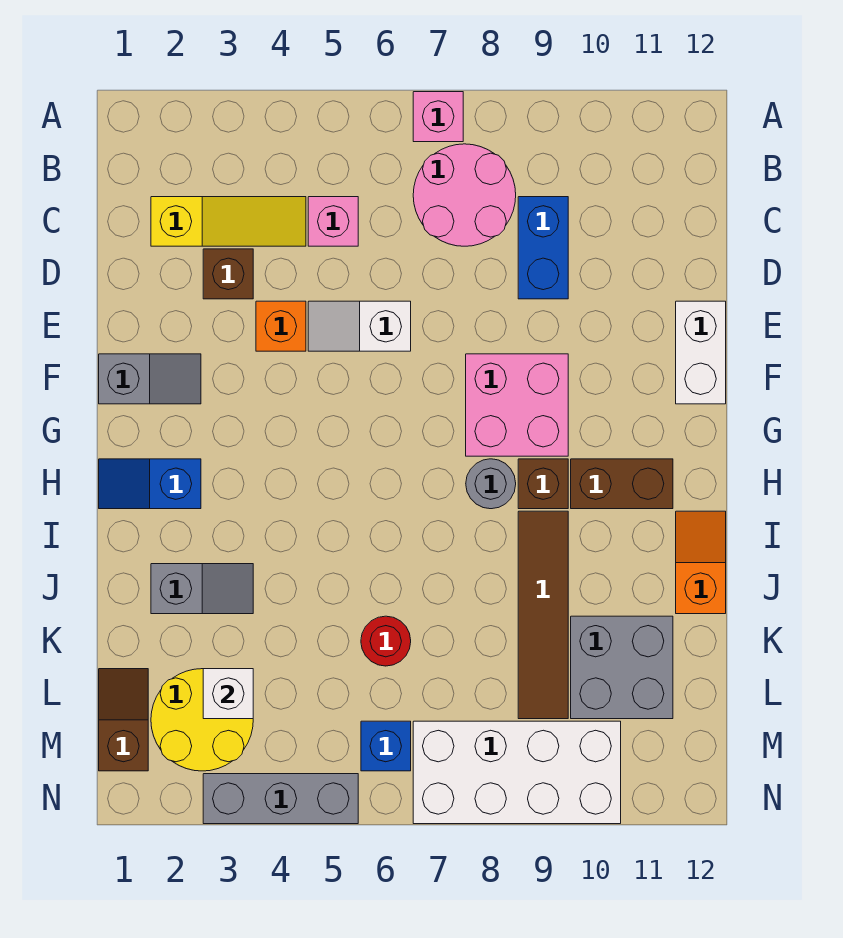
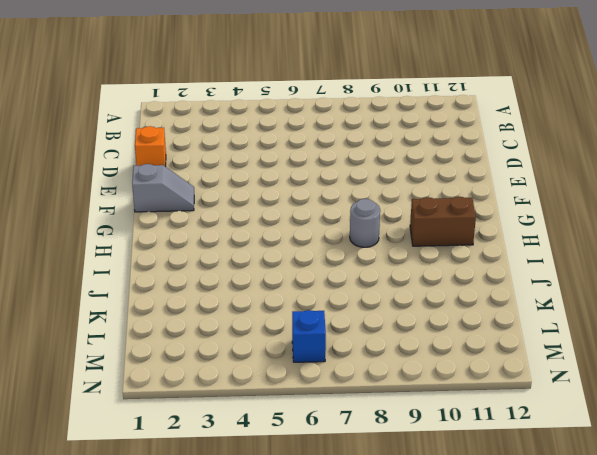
orange 1x1 brick [135,126,166,167] -> orange 1x1 brick moved to [256,301,306,351]
none -> pink 1x1 brick [413,92,463,142]
none -> pink 2x2 round brick [413,144,516,246]
none -> yellow 1x3 slope [151,197,306,246]

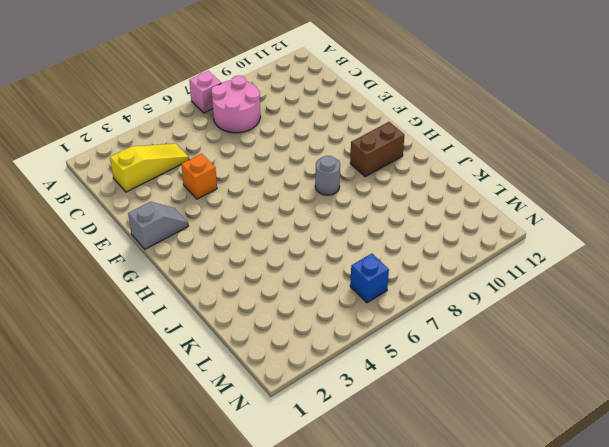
none -> pink 1x1 brick [308,197,358,246]
none -> blue 1x2 brick [518,197,568,299]
none -> brown 1x1 brick [203,249,253,299]

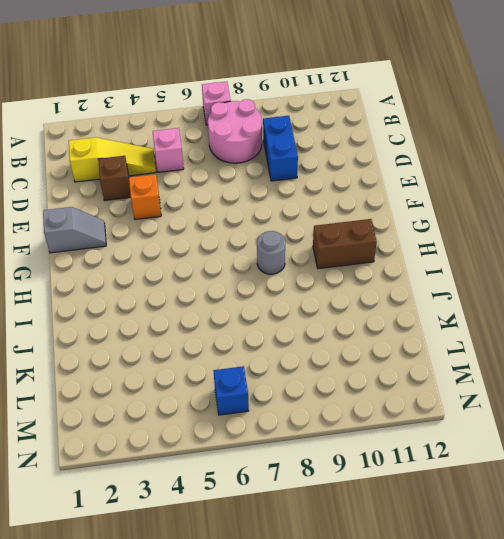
none -> white 1x2 slope [308,301,411,351]
none -> white 1x2 brick [676,301,726,404]
none -> pink 2x2 brick [466,354,568,456]

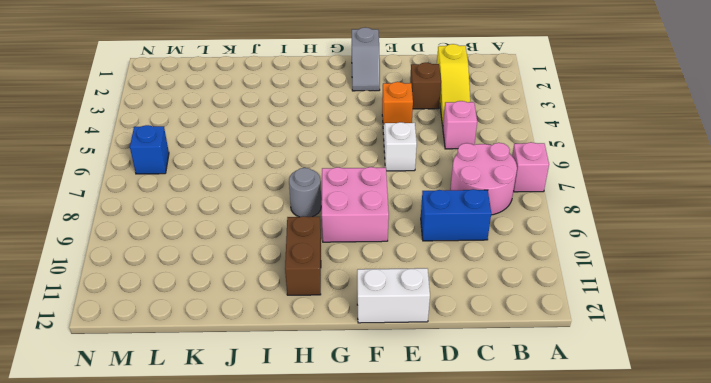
none -> blue 1x2 slope [99,459,201,509]
none -> brown 1x1 brick [518,459,568,509]
none -> brown 1x4 tile [518,511,568,719]

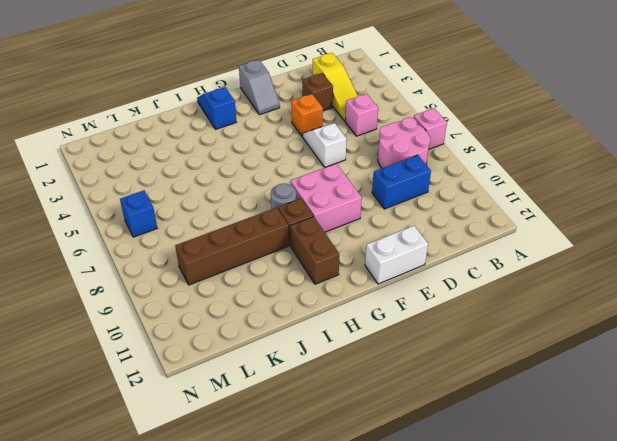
brown 1x4 brick [175,208,289,285] -> brown 1x4 tile [518,511,568,719]
none -> orange 1x2 slope [676,511,726,614]
none -> grey 1x2 slope [151,564,253,614]
none -> red 1x1 round brick [361,616,411,666]

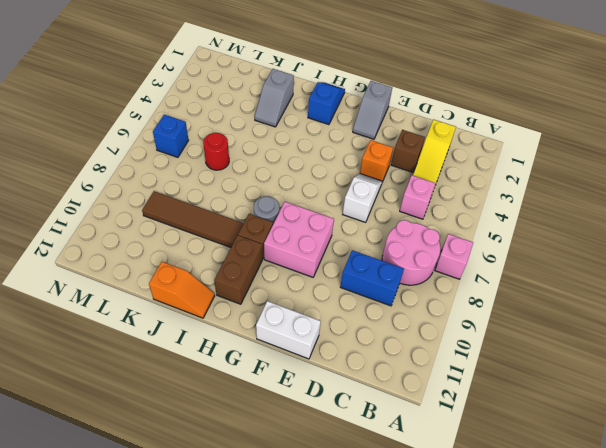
none -> grey 2x2 brick [571,616,673,719]
none -> brown 1x2 slope [99,669,148,771]
none -> yellow 2x2 round brick [151,669,253,771]

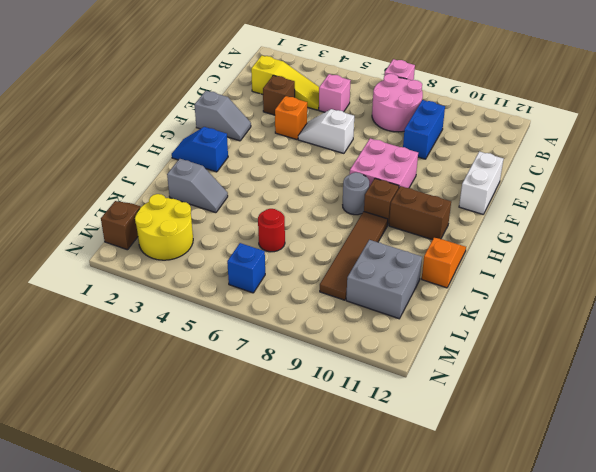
none -> white 2x4 brick [413,721,621,824]
none -> grey 1x3 brick [203,774,358,824]
none -> white 1x1 brick [203,669,253,719]

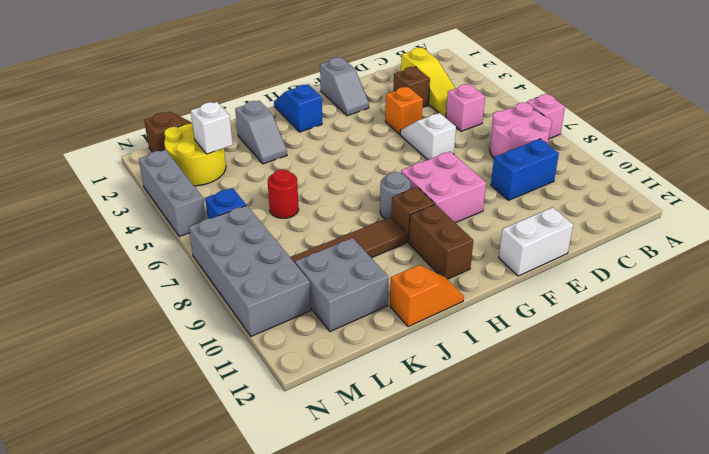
grey 2x4 brick [189,205,311,336] -> white 2x4 brick [413,721,621,824]

